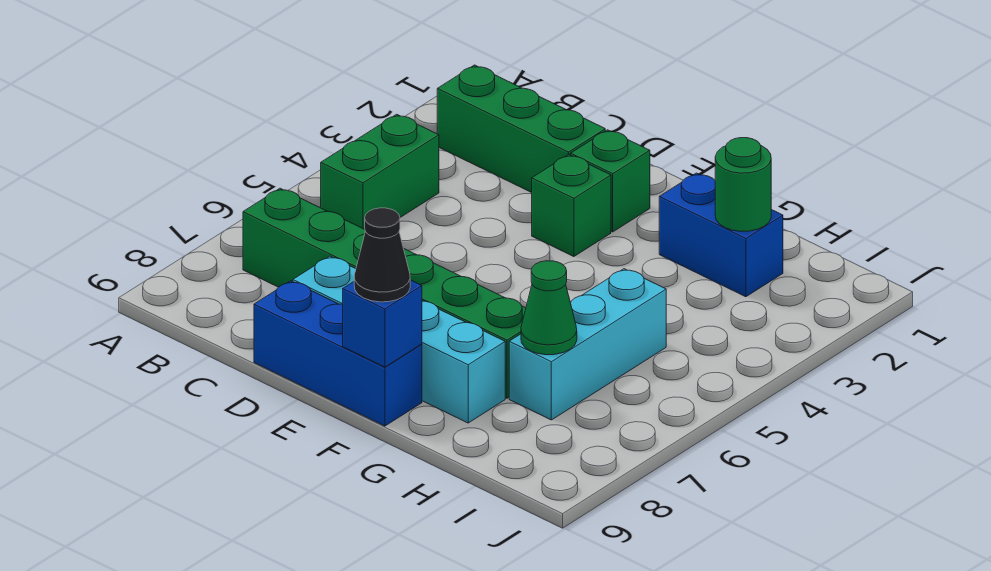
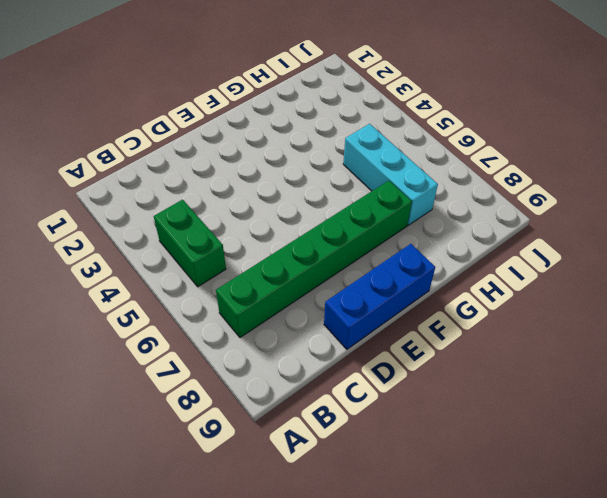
none -> green 1x3 brick [437,65,605,192]
none -> cyan 1x4 brick [293,256,505,423]
none -> green 1x1 brick [571,130,650,232]

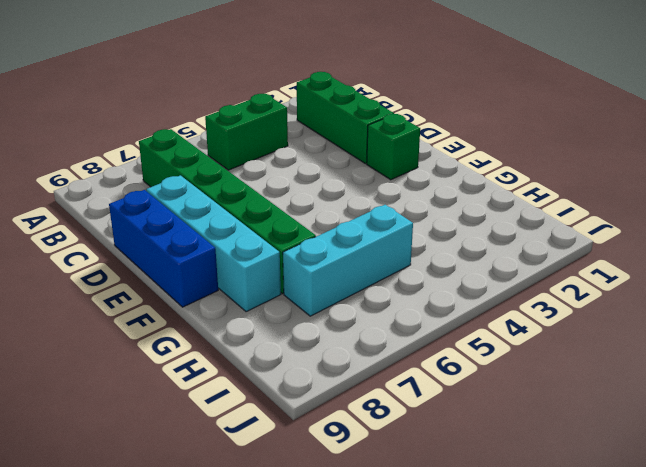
none -> green 1x1 brick [532,154,611,257]
none -> blue 1x2 brick [659,173,783,297]
none -> blue 1x1 brick [343,280,422,367]

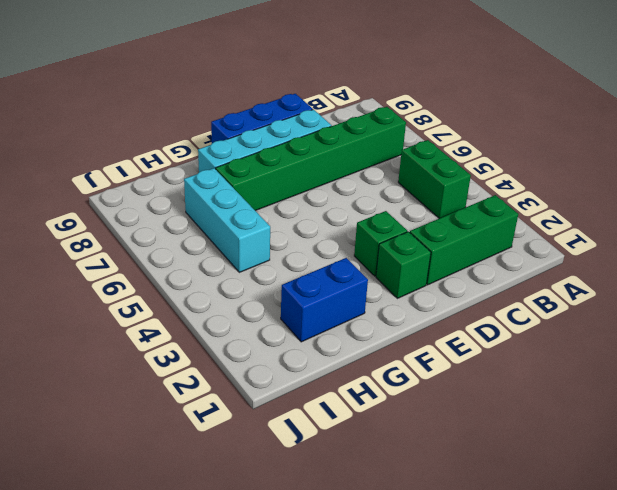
none -> blue 1x1 brick [343,280,422,367]
none -> green 1x1 round brick [715,138,771,231]
none -> green 1x1 cone [521,261,577,355]

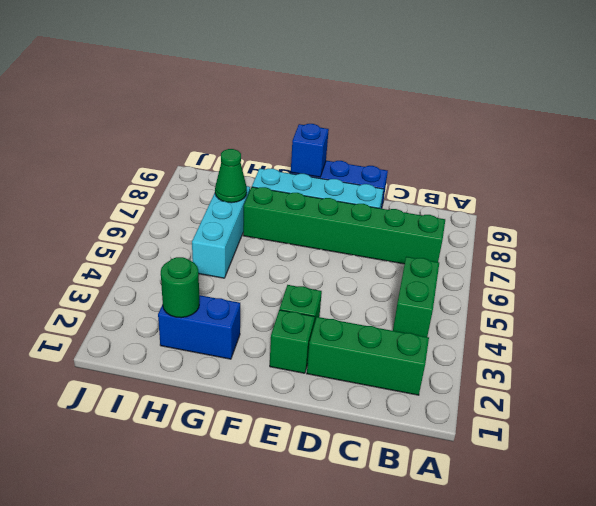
none -> black 1x1 cone [354,208,410,302]

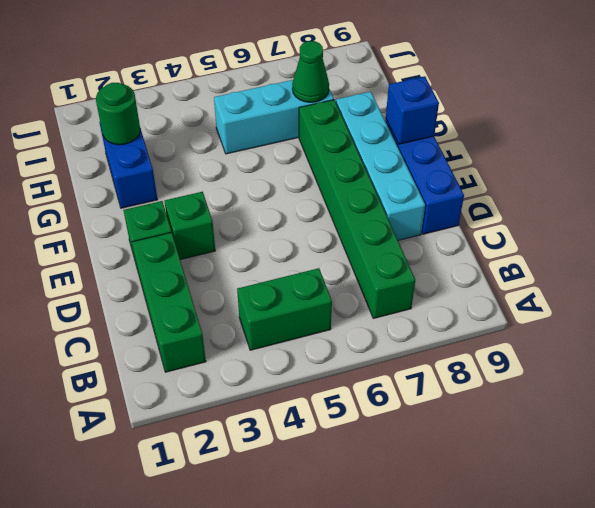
none -> black 1x1 cone [354,208,410,302]

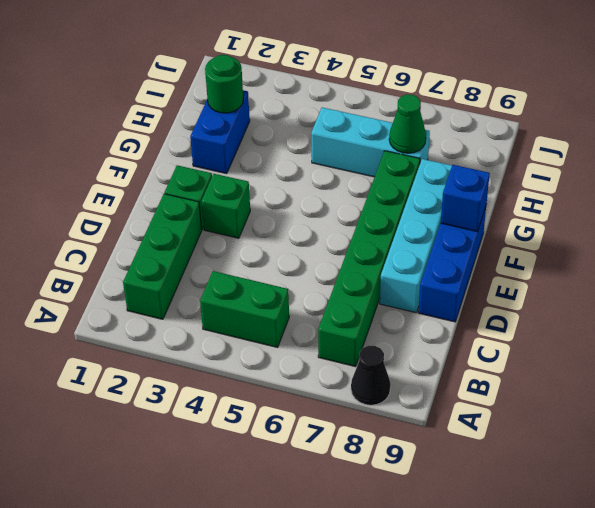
black 1x1 cone [351,345,390,405] -> black 1x1 cone moved to [354,208,410,302]

